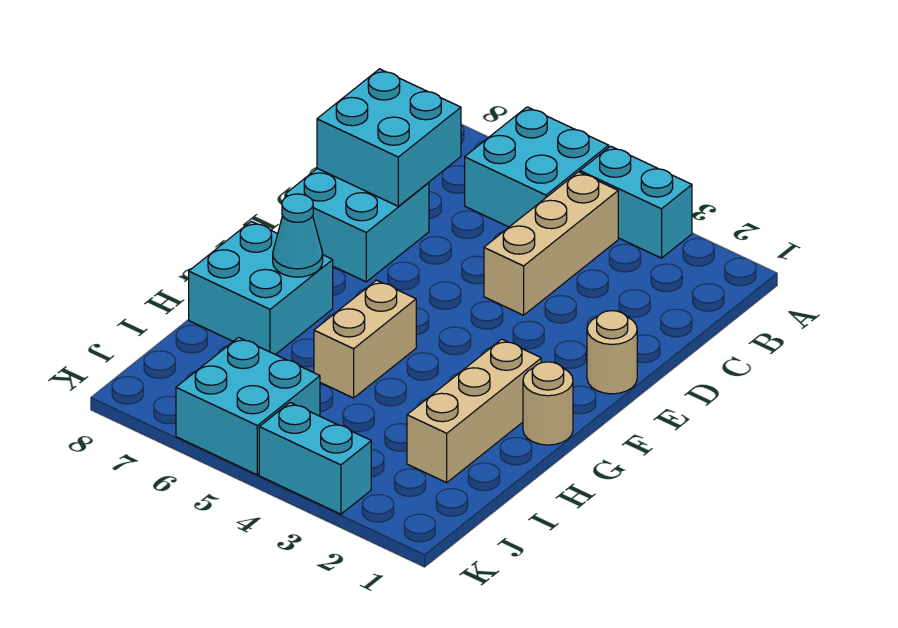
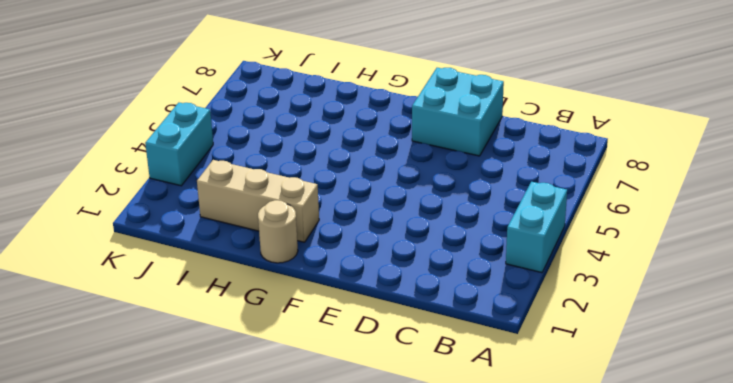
none -> cyan 2x2 brick [465,107,609,227]
none -> tan 1x3 brick [484,172,618,315]
none -> tan 1x1 round brick [587,311,637,394]

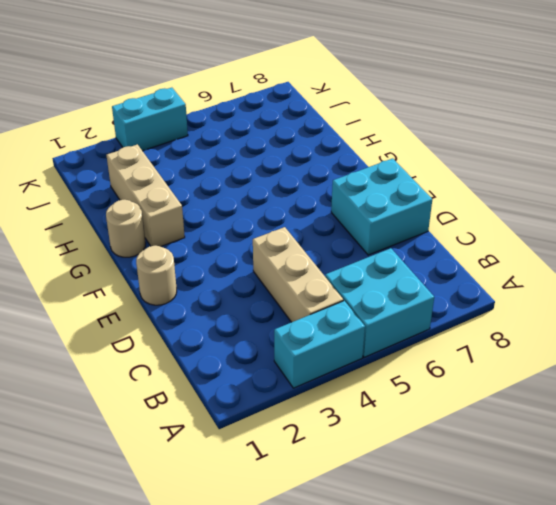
none -> tan 1x2 brick [314,280,416,398]
none -> cyan 2x2 brick [189,221,333,355]
none -> cyan 2x2 brick [176,337,320,475]

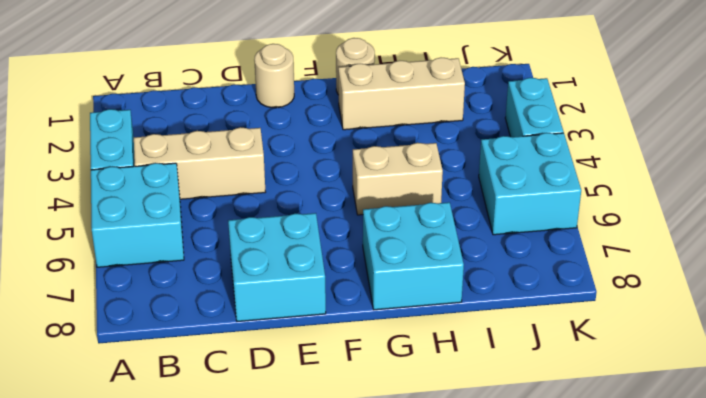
none -> cyan 2x2 brick [317,69,461,206]
none -> cyan 1x1 cone [273,194,323,277]

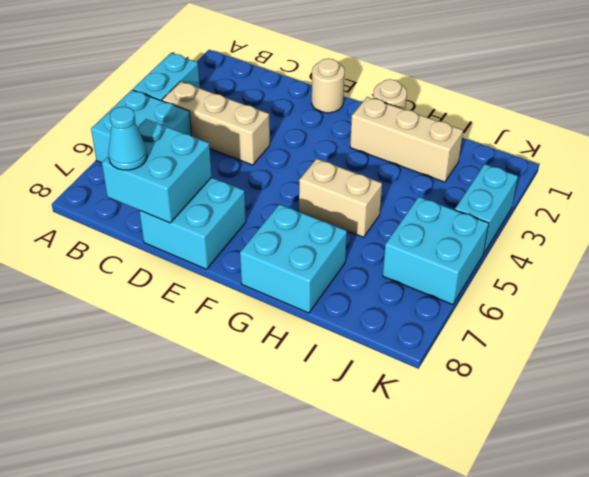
cyan 1x1 cone [108,107,147,170] -> cyan 1x1 cone moved to [273,194,323,277]

